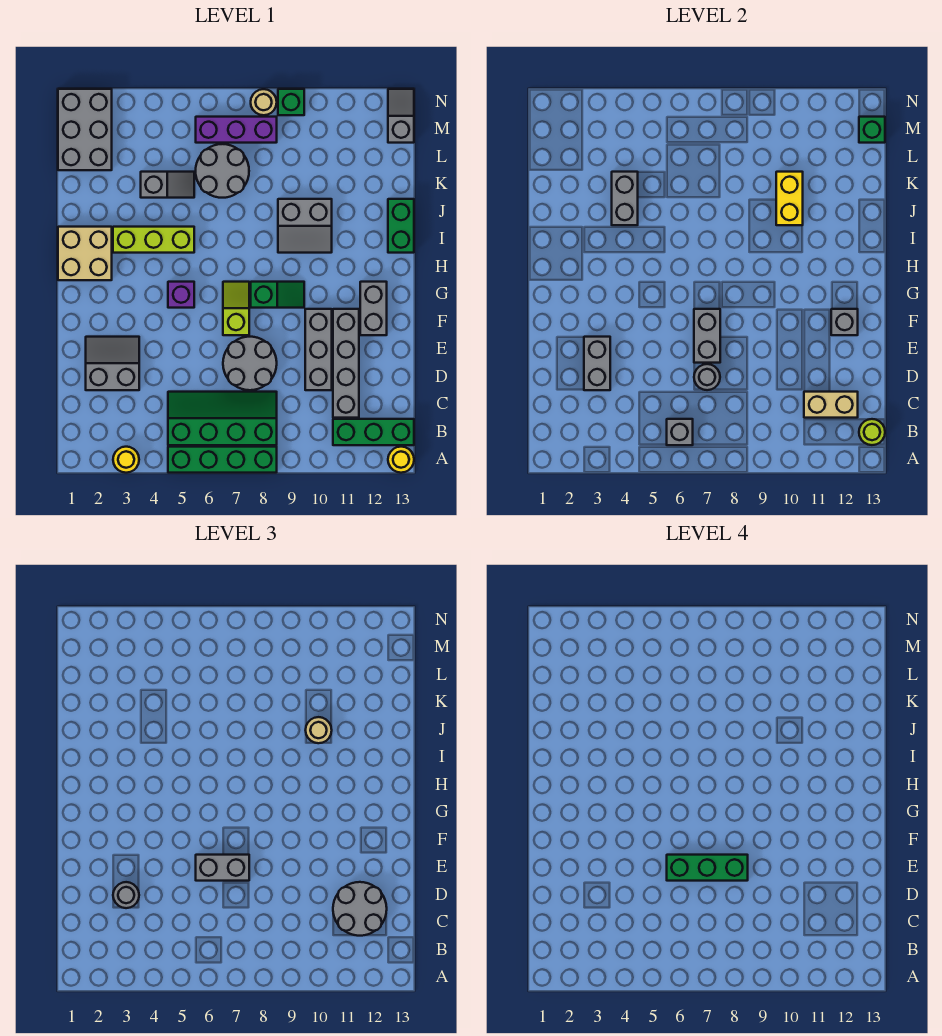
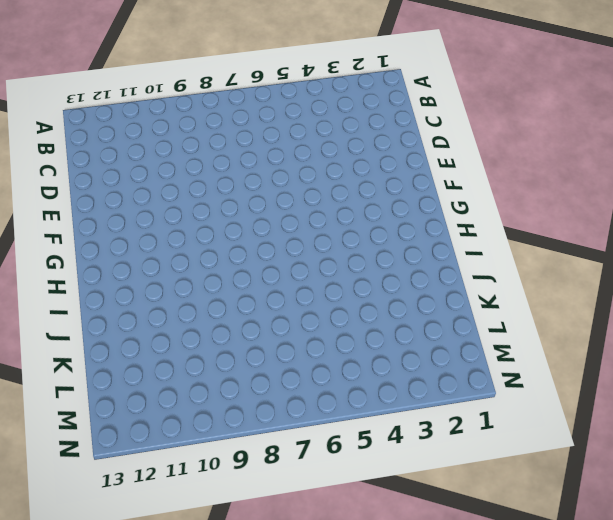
none -> yellow 1x1 round brick [113,447,139,473]
none -> green 1x4 brick [168,447,277,473]
none -> yellow 1x1 round brick [388,447,414,473]
none -> green 2x4 slope [168,392,277,445]

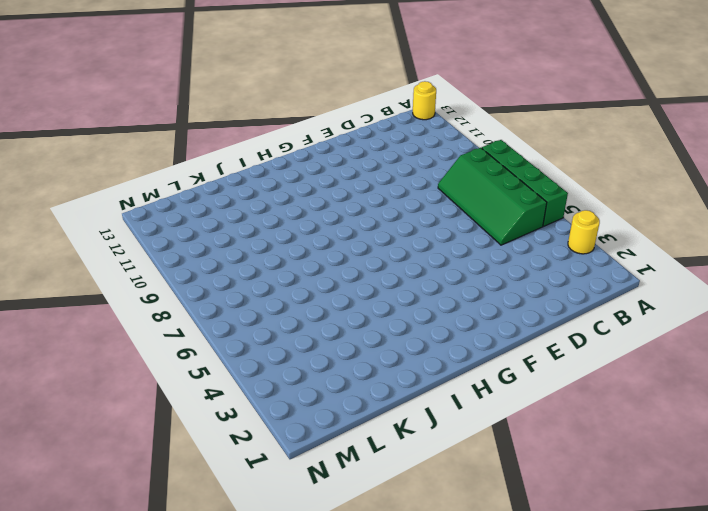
none -> green 1x3 brick [333,419,414,445]
none -> grey 1x4 brick [333,309,359,418]
none -> grey 2x2 slope [86,337,139,390]
none -> grey 2x2 round brick [223,337,277,390]

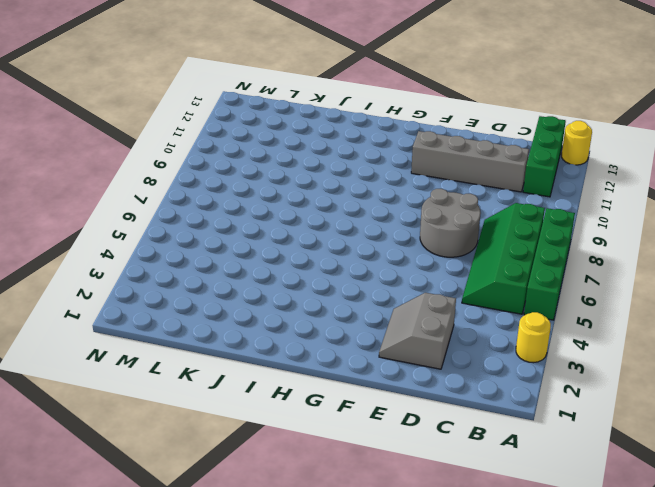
none -> grey 1x3 brick [305,309,332,390]
none -> lime 1x2 slope [223,282,249,335]
none -> grey 1x2 brick [360,282,387,335]
none -> purple 1x1 brick [168,282,194,308]

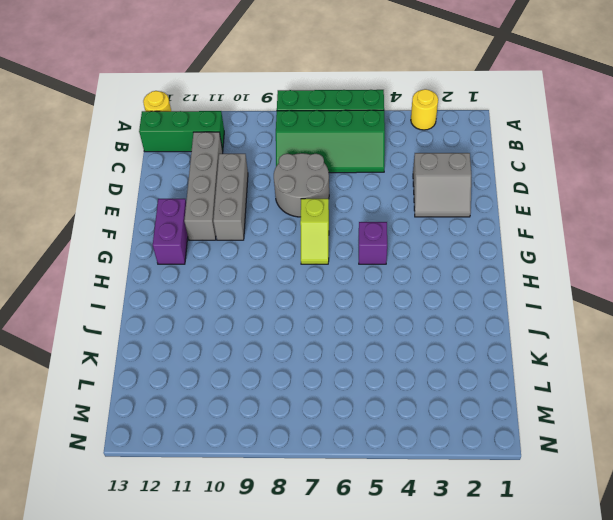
purple 1x2 brick [153,199,188,264] -> grey 1x2 brick [360,282,387,335]
none -> green 1x2 slope [251,282,304,308]
none -> tan 2x2 brick [58,227,112,280]
none -> lime 1x3 brick [113,227,194,253]
none -> grey 2x2 slope [278,199,332,253]

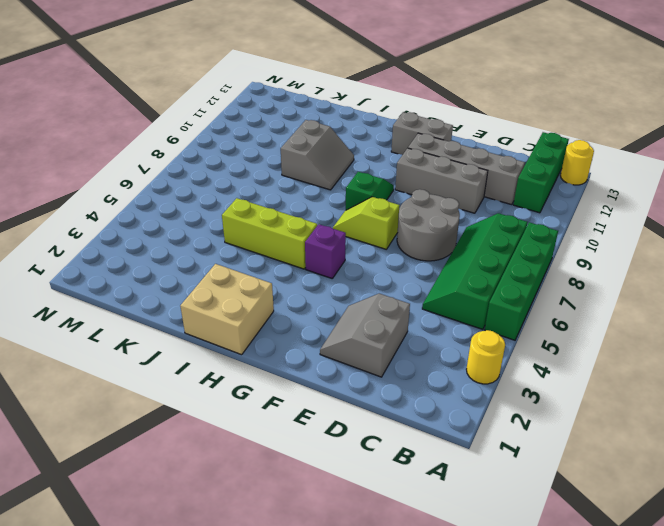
lime 1x3 brick [222,198,317,269] -> lime 1x3 brick turned to [113,227,194,253]
none -> green 1x2 brick [388,199,414,253]
none -> grey 1x2 slope [141,172,194,198]
none -> grey 2x2 round brick [196,144,249,198]
none -> grey 2x3 brick [58,89,112,170]

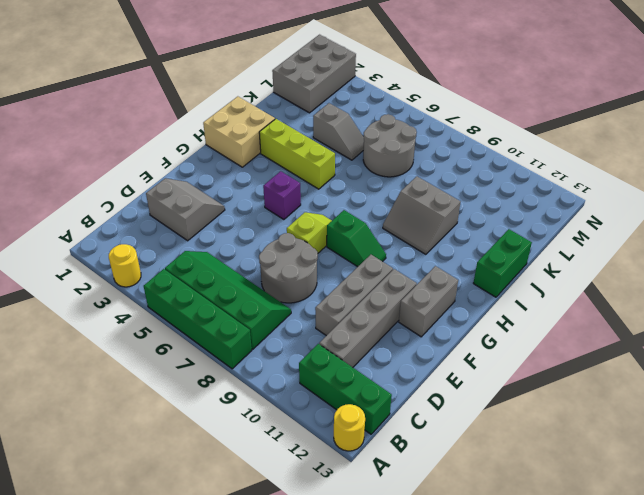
none -> purple 1x3 brick [196,117,277,143]
none -> grey 1x2 slope [388,89,414,143]
none -> tan 1x1 round brick [251,89,277,115]
none -> green 1x1 brick [278,89,304,115]

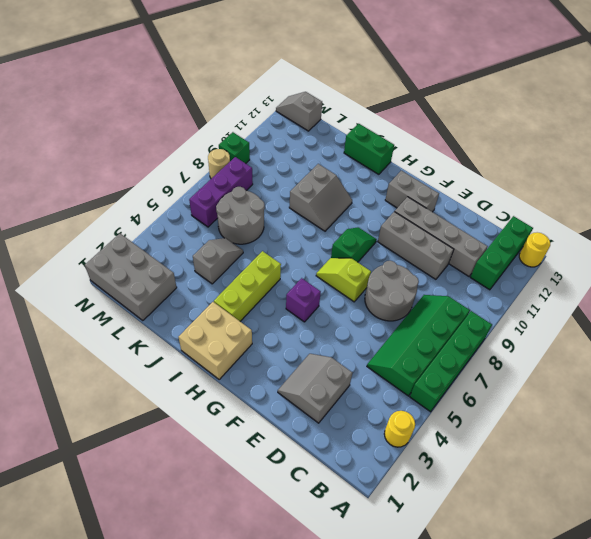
none -> grey 1x1 brick [667,419,693,445]
none -> lime 1x1 round brick [859,419,885,445]
none -> tan 1x2 brick [804,392,858,418]
none -> grey 1x2 brick [584,337,610,390]

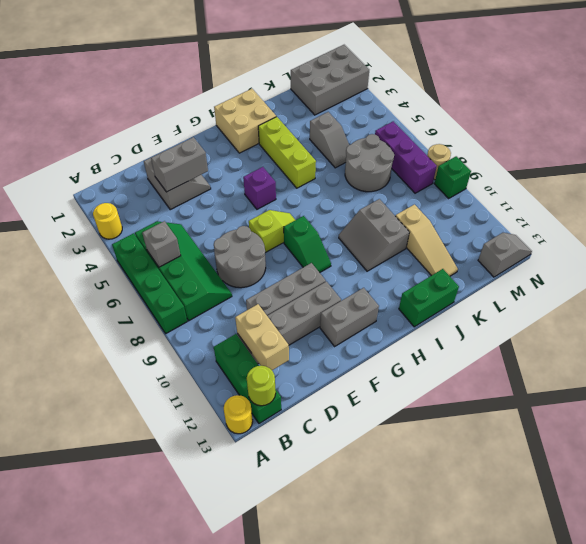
tan 1x3 slope [396,205,458,276] -> none
none -> grey 1x1 round brick [694,364,720,390]
none -> grey 1x2 brick [694,309,720,363]
none -> grey 1x1 brick [831,309,858,335]
none -> grey 1x2 brick [612,172,638,225]

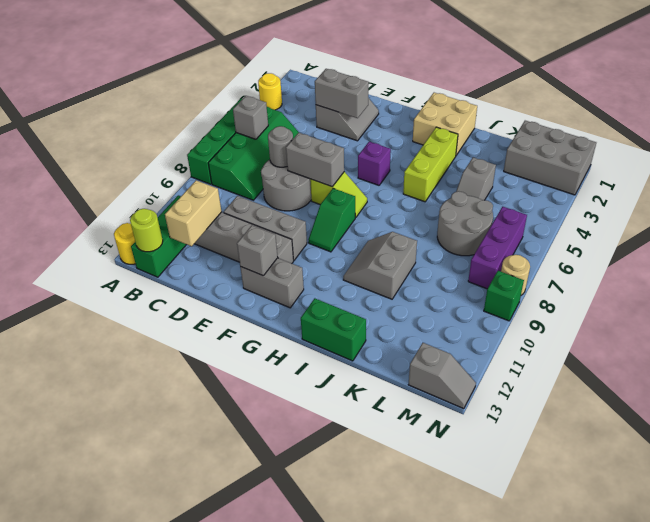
none -> grey 1x2 brick [612,172,638,225]
none -> yellow 1x2 brick [776,172,803,225]
none -> green 1x1 brick [859,117,885,143]
none -> grey 2x2 round brick [333,882,387,936]

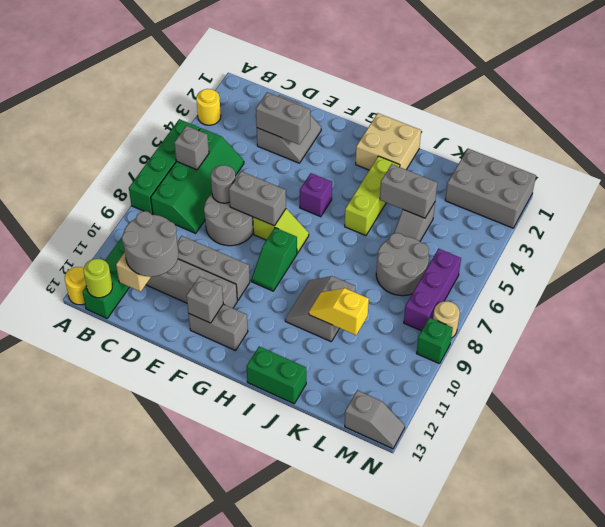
yellow 1x2 slope [309,288,369,335] -> yellow 1x2 brick [776,172,803,225]
none -> green 1x1 brick [859,117,885,143]
none -> grey 1x1 round brick [113,882,139,908]
none -> grey 1x2 brick [196,855,249,881]
none -> tan 1x1 round brick [306,717,332,743]

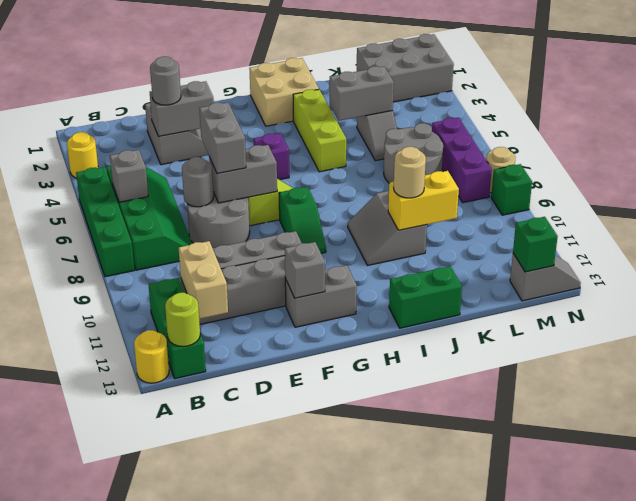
none -> grey 2x2 round brick [333,882,387,936]
none -> green 1x3 brick [667,855,748,881]

